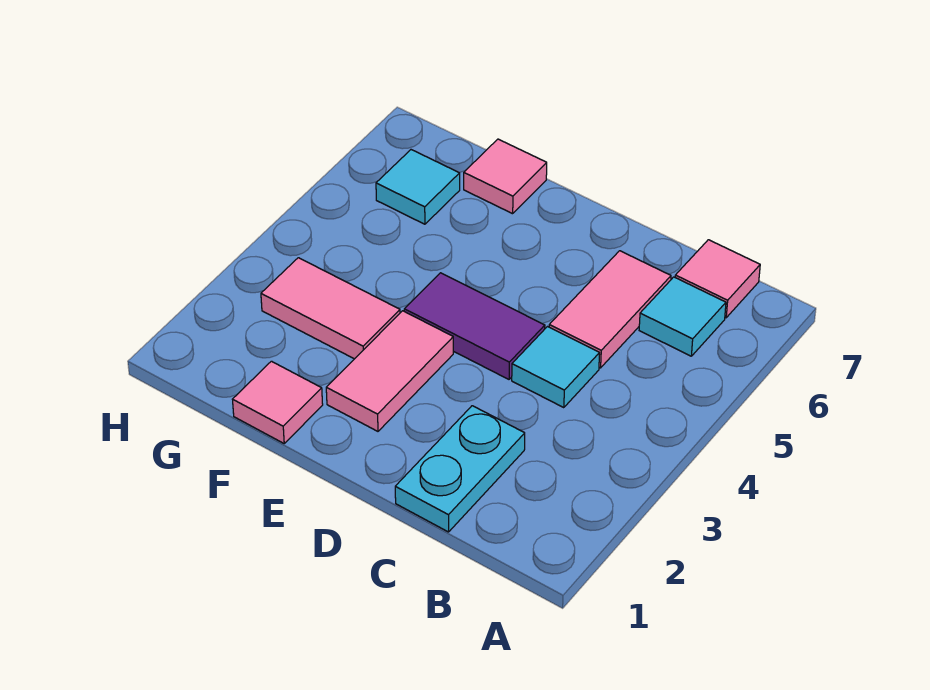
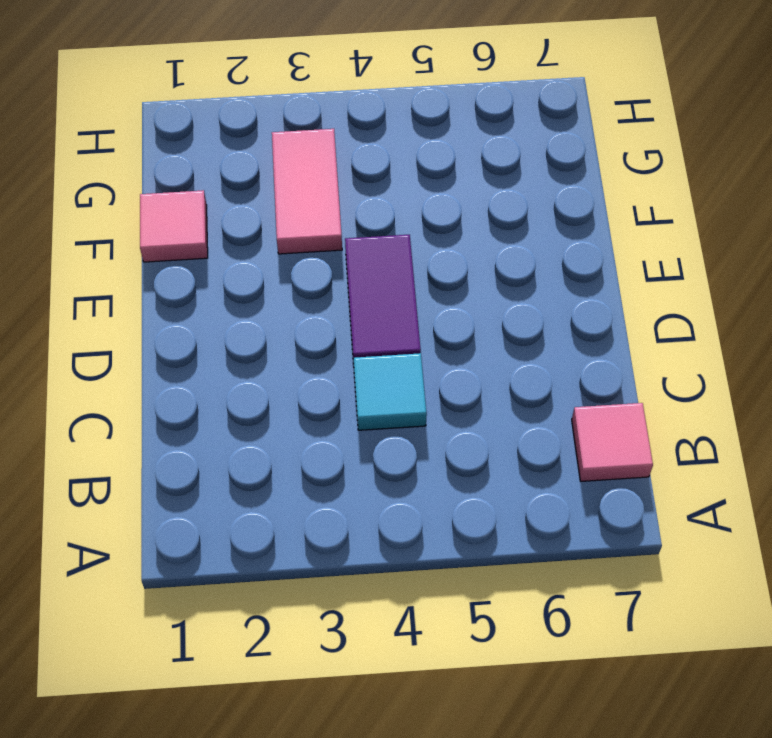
none -> cyan 1x1 tile [639,277,726,356]
none -> cyan 1x2 plate [395,406,525,532]

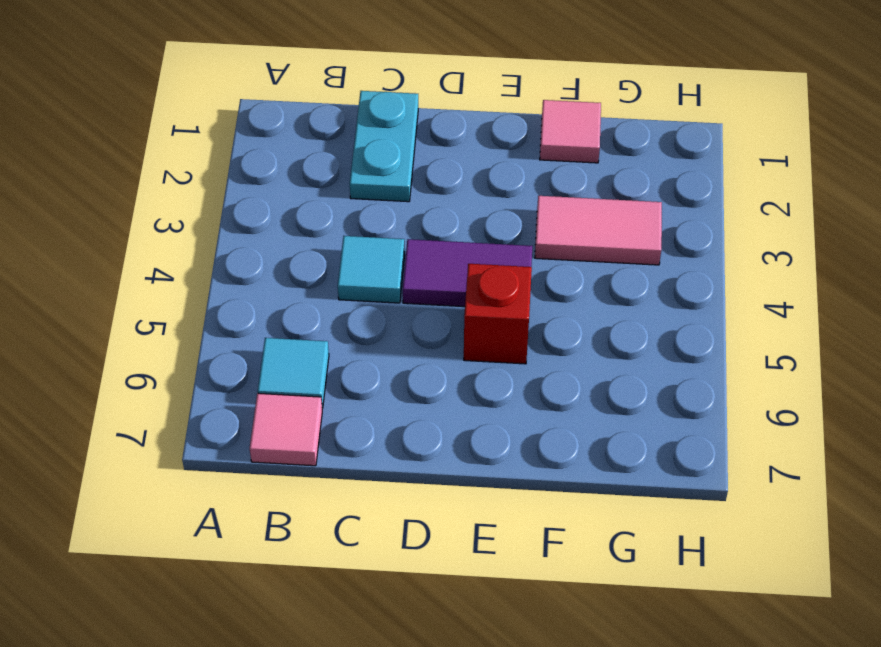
red 1x1 brick [464,264,532,364] -> none
none -> pink 1x2 tile [549,251,671,368]
none -> pink 1x2 tile [326,311,453,431]

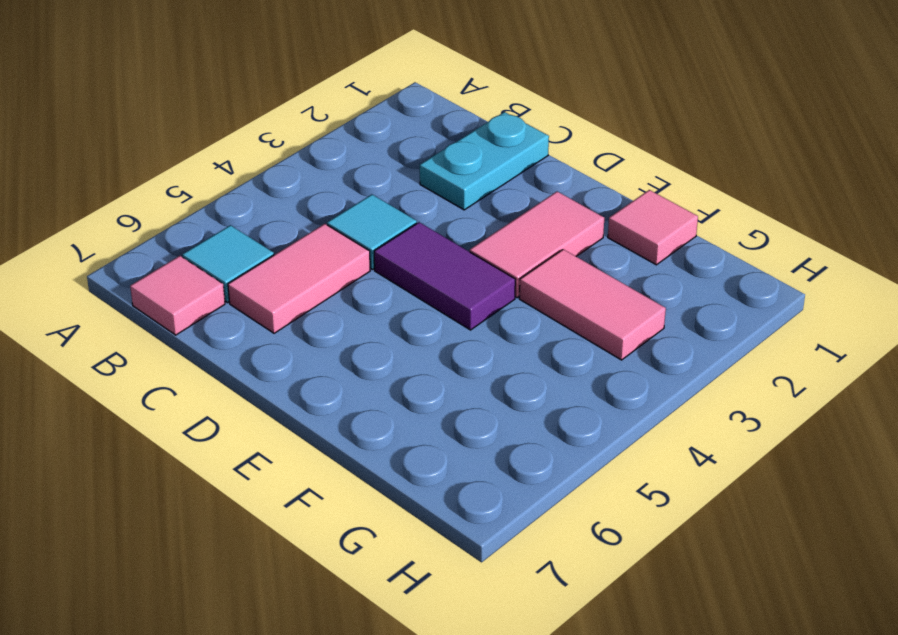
none -> pink 1x1 tile [464,139,547,214]
none -> cyan 1x1 tile [376,150,460,224]

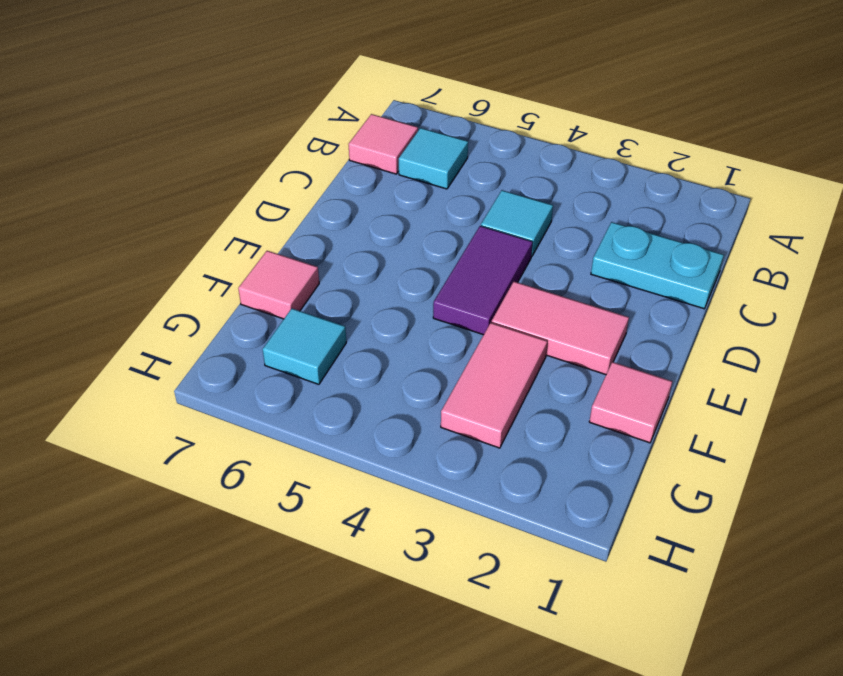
none -> pink 1x2 tile [549,251,671,368]

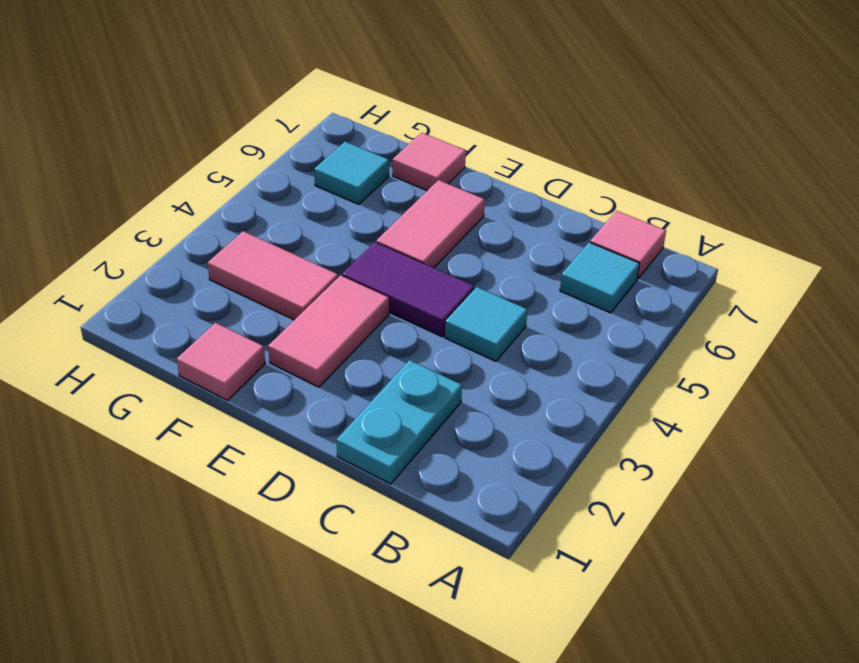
pink 1x2 tile [376,180,485,268] -> pink 1x2 tile moved to [549,251,671,368]

